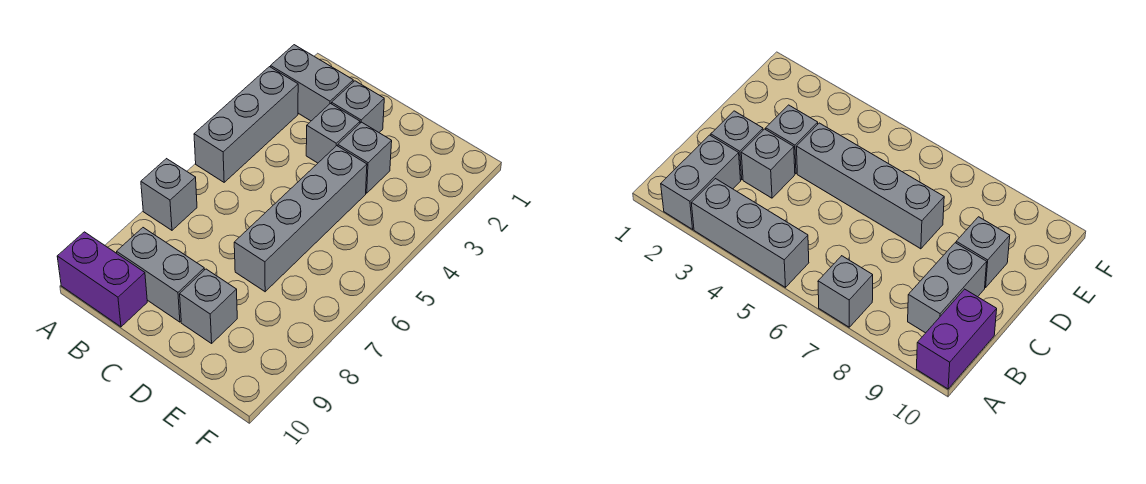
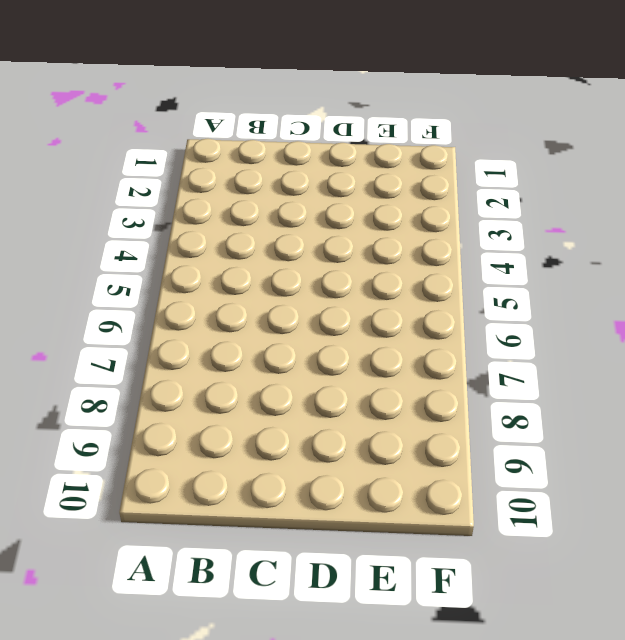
none -> grey 1x2 brick [271,45,353,121]
none -> grey 1x3 brick [194,67,298,182]

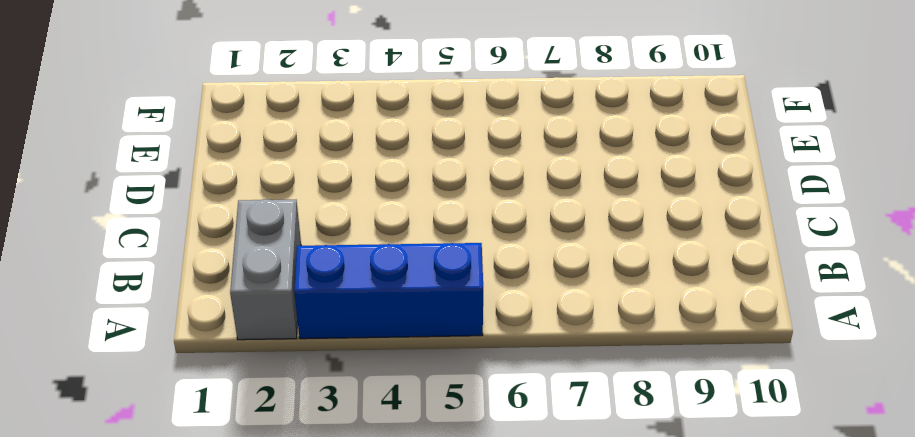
blue 1x3 brick [294,243,483,339] -> grey 1x3 brick [194,67,298,182]
none -> grey 1x1 brick [141,159,197,230]
none -> purple 1x2 brick [57,232,147,327]

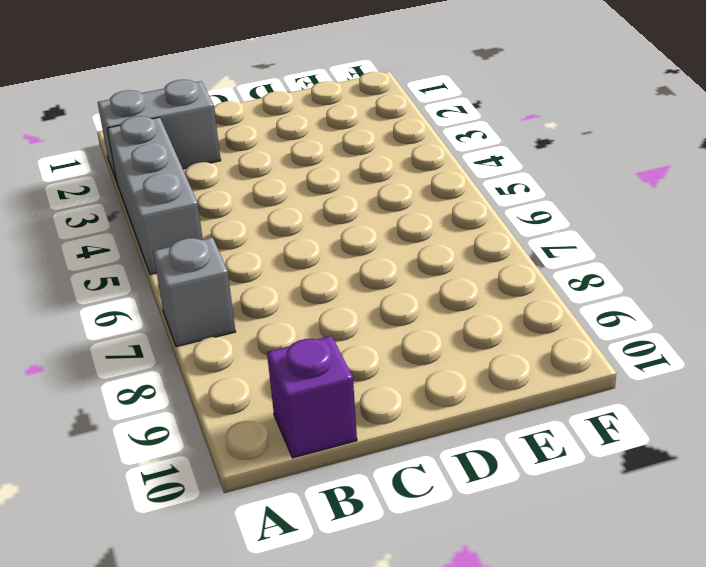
purple 1x1 brick [267,336,357,458] -> purple 1x2 brick [57,232,147,327]
none -> grey 1x2 brick [117,228,204,322]
none -> grey 1x1 brick [332,81,384,132]

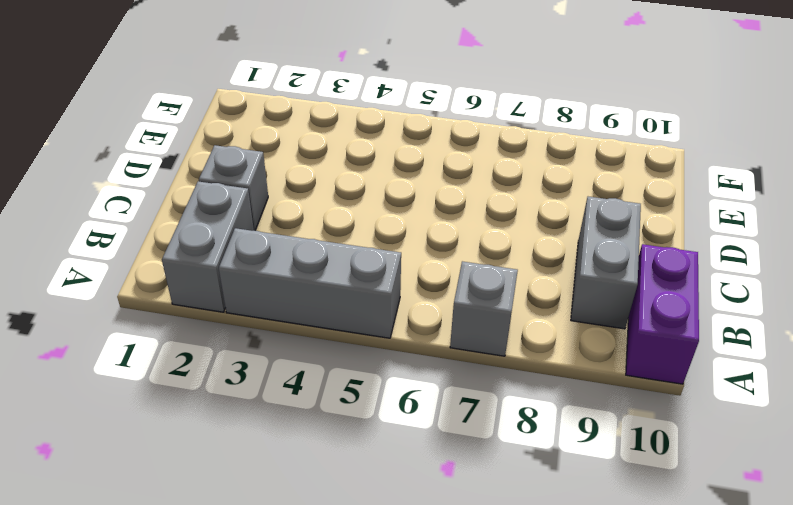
none -> grey 1x1 brick [306,104,360,163]
none -> grey 1x1 brick [338,122,392,193]

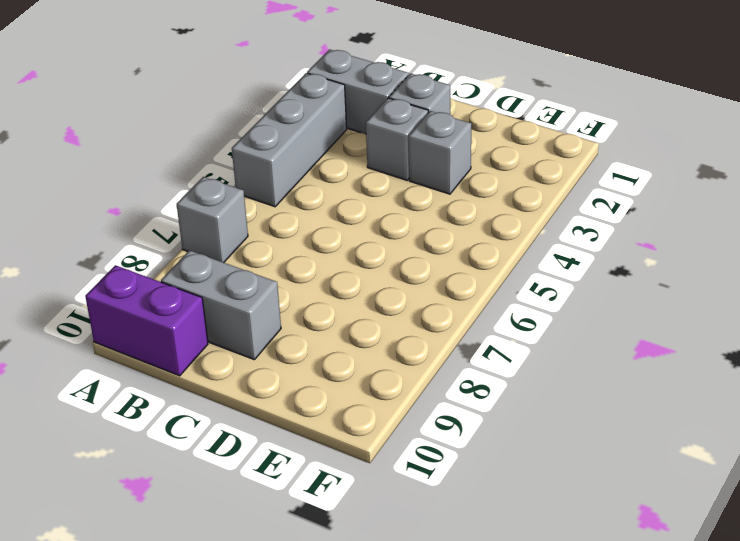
none -> grey 1x4 brick [234,146,367,292]
none -> grey 1x1 brick [180,269,237,343]

